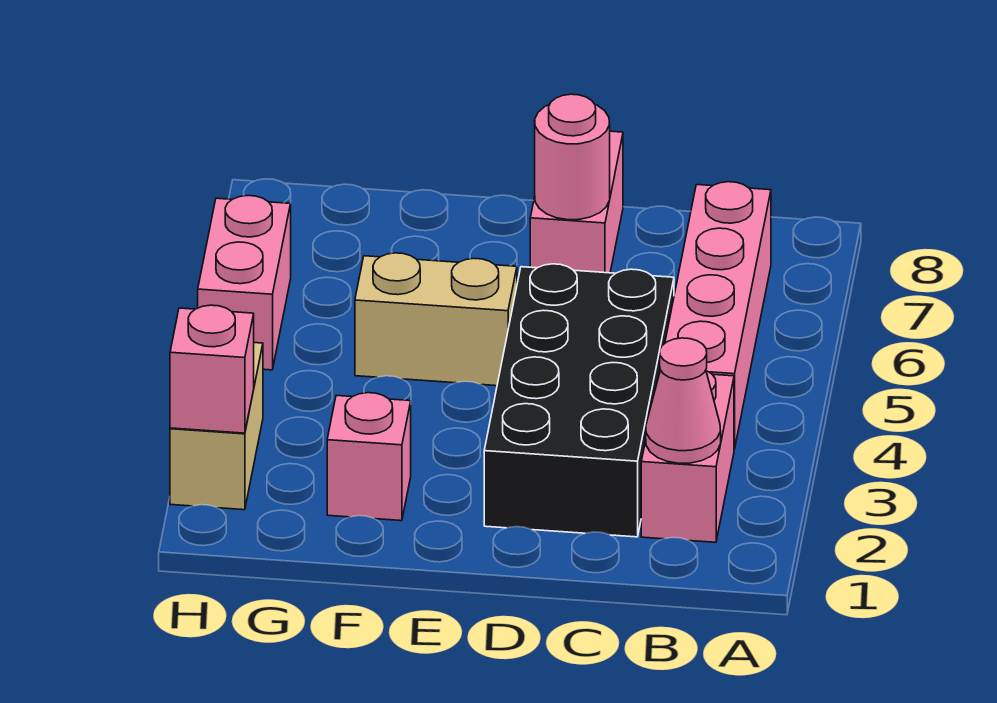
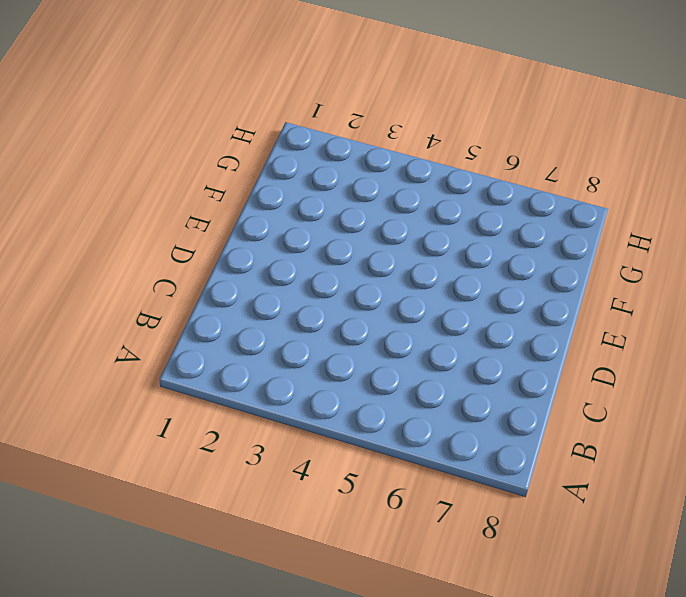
none -> pink 1x2 brick [641,371,734,542]
none -> pink 1x4 brick [665,182,771,449]

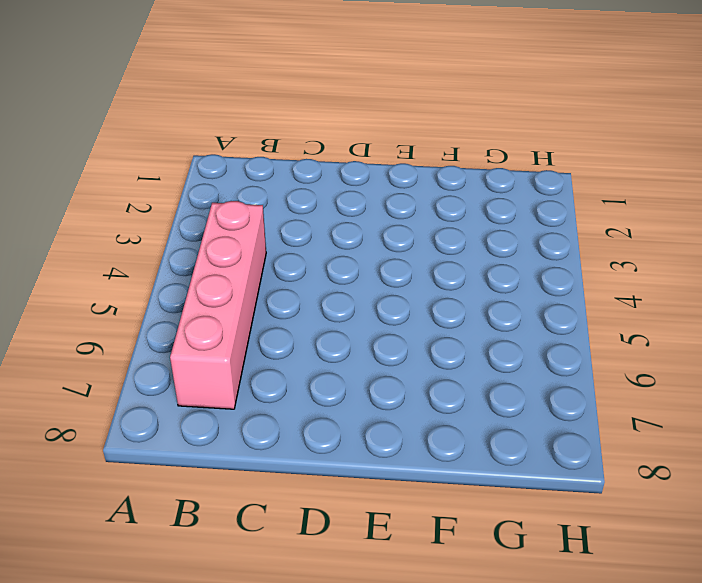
none -> pink 1x2 brick [641,371,734,542]
none -> black 2x4 brick [484,264,674,537]

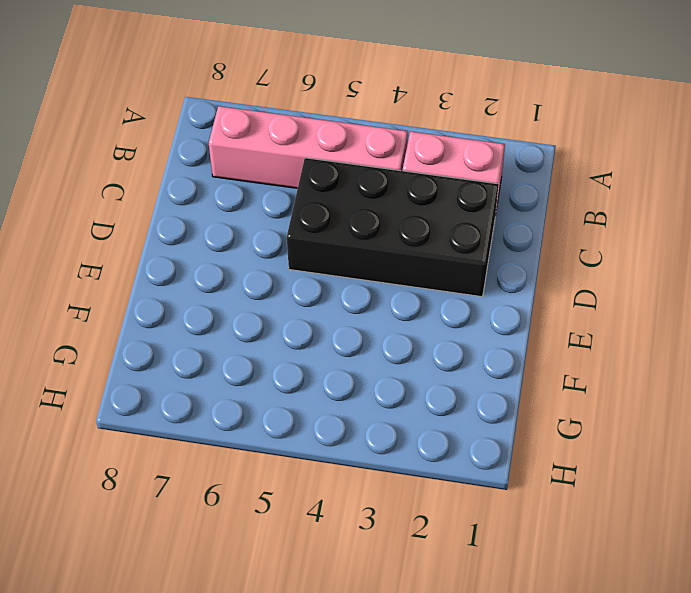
none -> pink 1x2 brick [530,131,623,273]
none -> tan 1x2 brick [355,253,517,386]

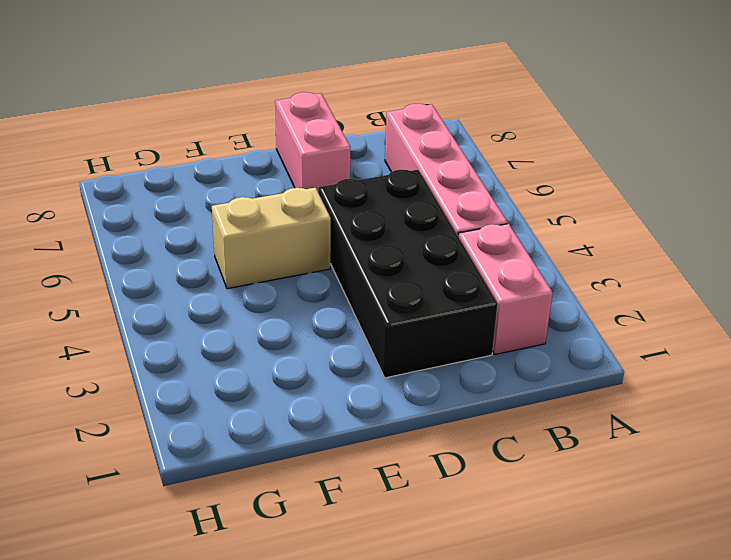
none -> pink 1x1 brick [327,393,411,521]
none -> tan 1x2 brick [170,343,263,510]

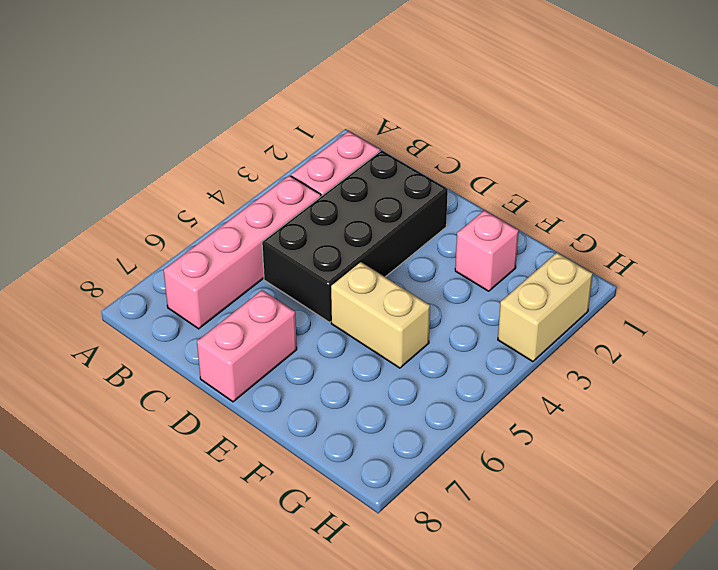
none -> pink 1x2 brick [198,196,291,370]
none -> pink 1x1 cone [646,338,721,463]

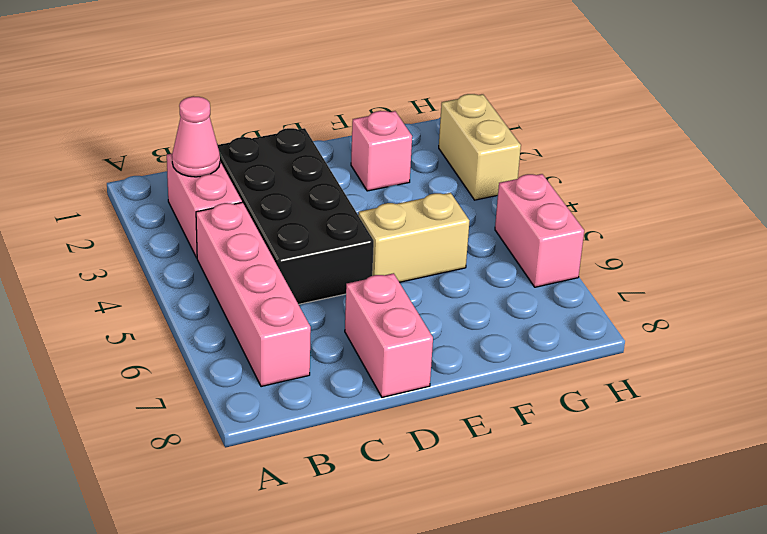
none -> pink 1x1 round brick [535,94,610,220]
none -> pink 1x1 brick [170,305,254,433]

